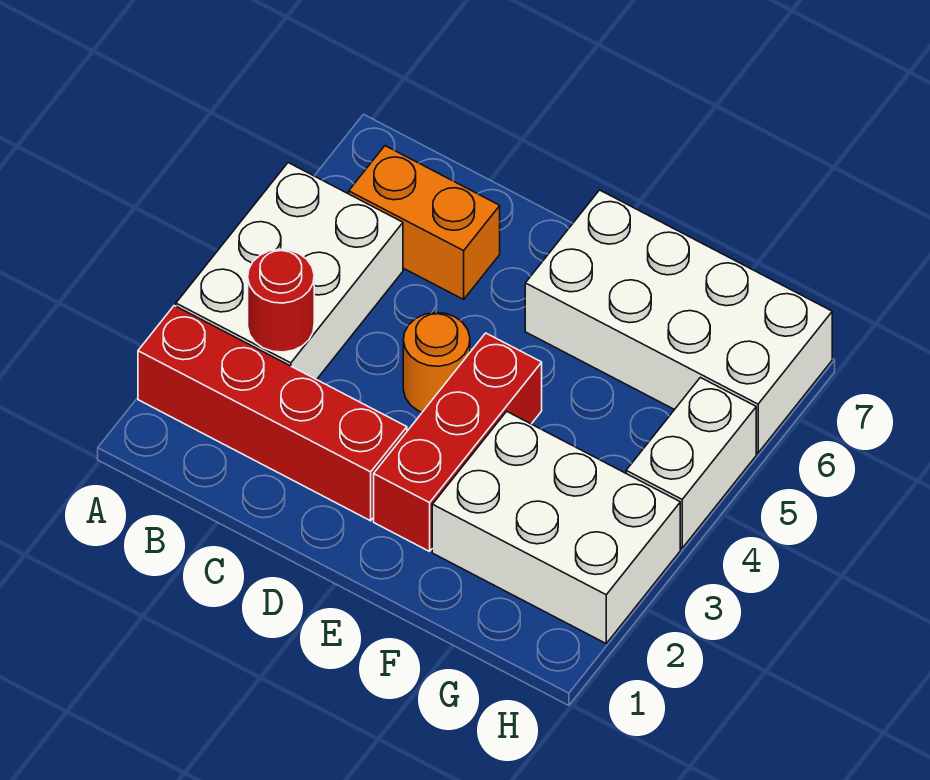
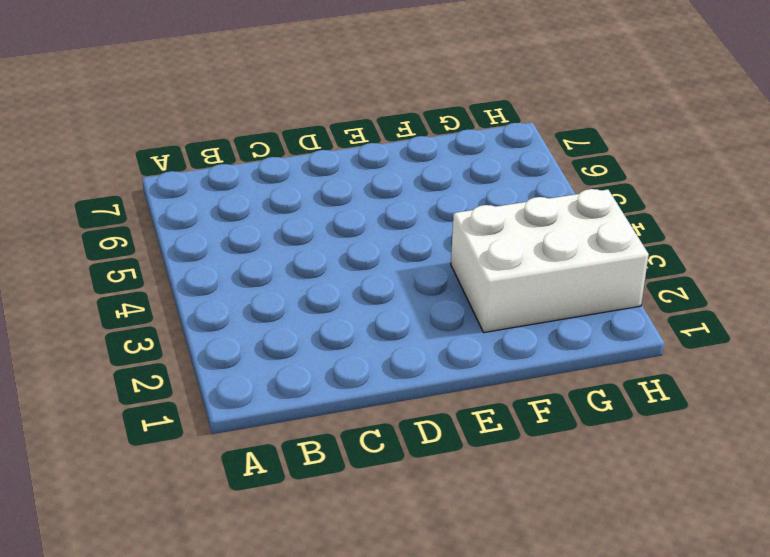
none -> red 1x4 brick [138,306,407,521]
none -> white 2x3 brick [176,163,403,380]

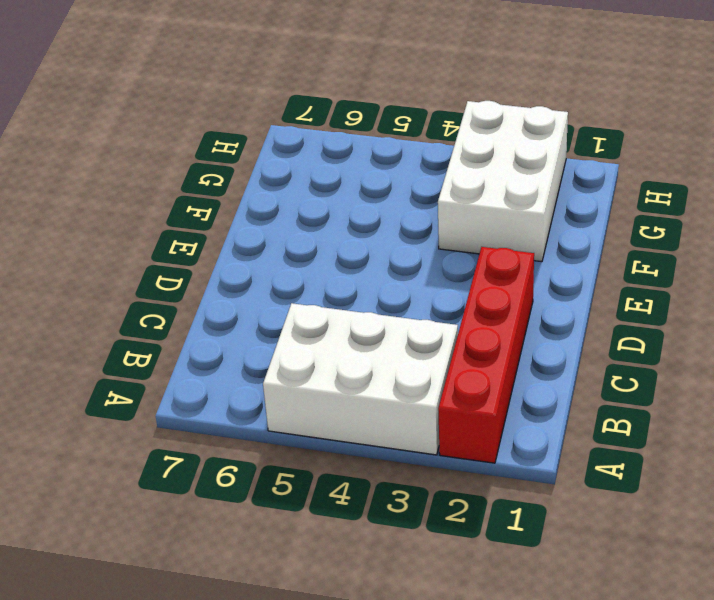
none -> orange 1x2 brick [349,146,500,299]
none -> orange 1x1 round brick [403,313,470,412]

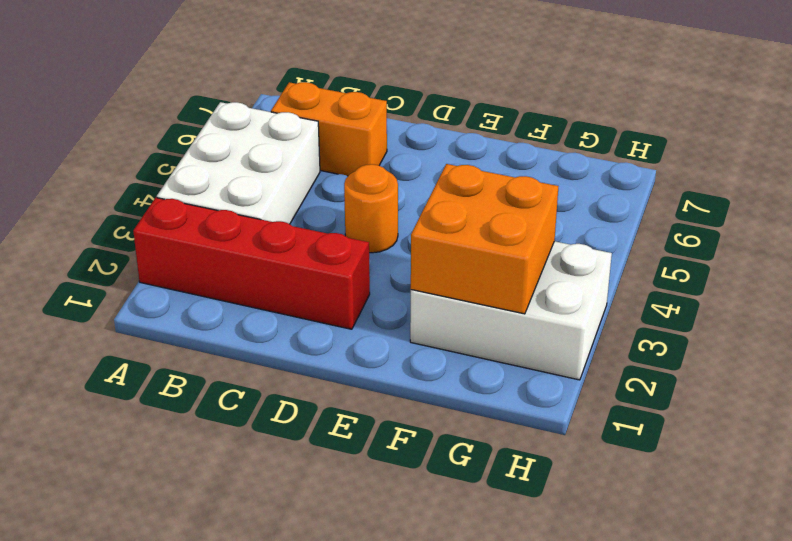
orange 2x2 brick [411,164,558,314] -> none
none -> red 1x3 brick [374,333,542,551]
none -> white 2x4 brick [525,190,832,453]

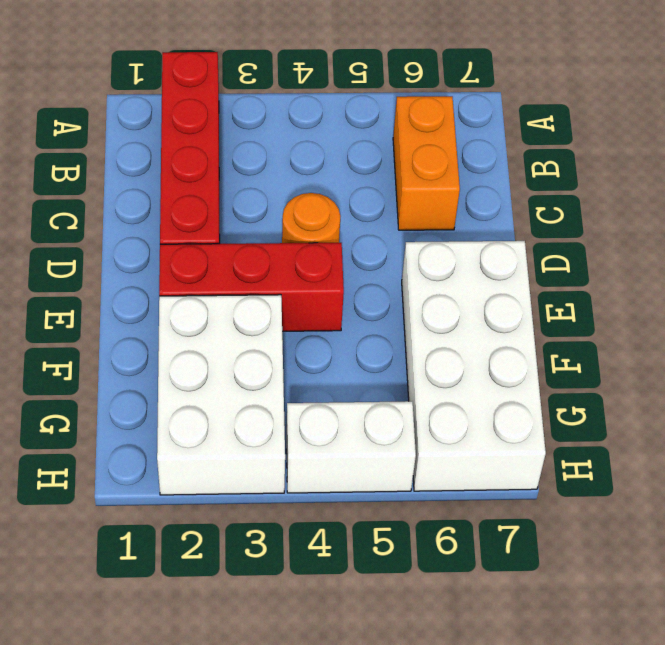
none -> white 2x3 brick [176,163,403,380]
none -> red 1x1 round brick [248,249,314,352]

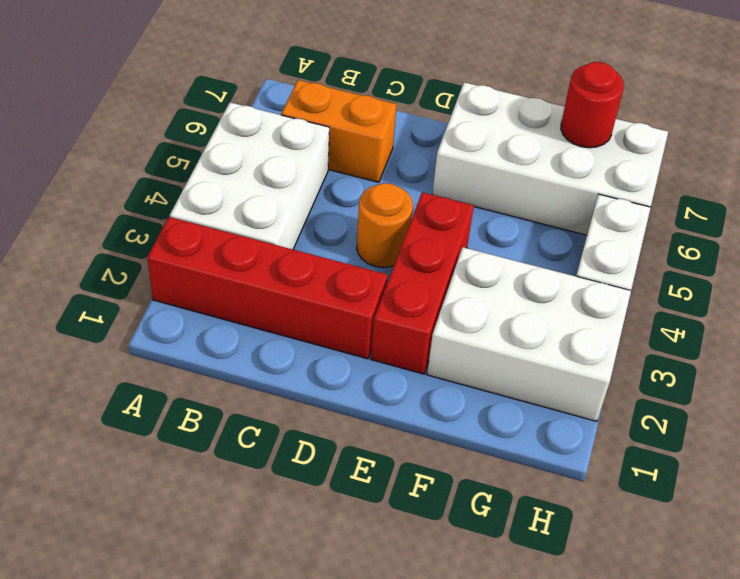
red 1x1 round brick [561,62,624,148] -> red 1x1 round brick moved to [248,249,314,352]

